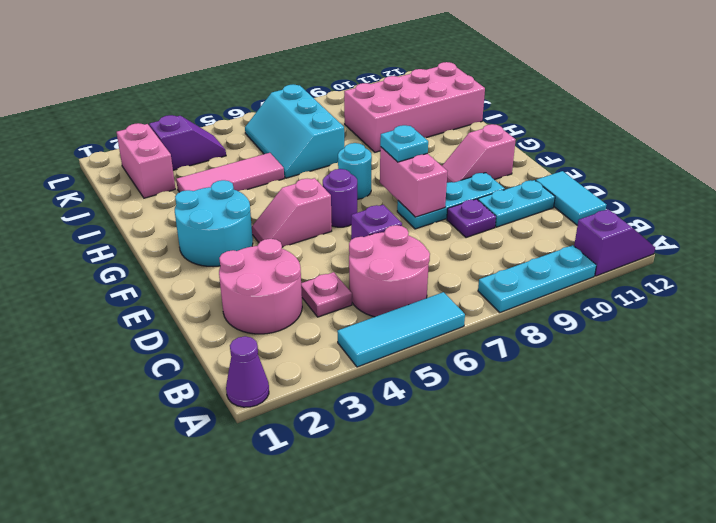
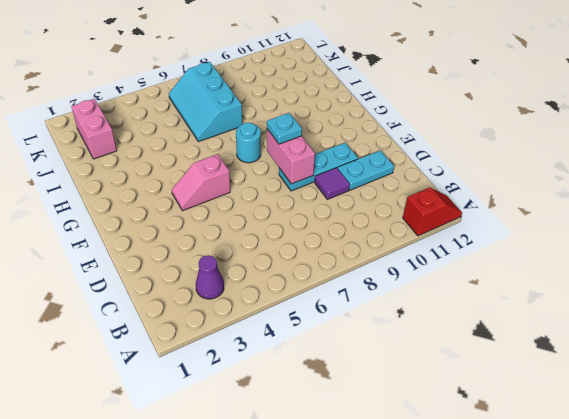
red 1x2 slope [403,187,462,236] -> purple 1x2 slope [574,209,655,276]
purple 1x1 cone [196,255,224,299] -> purple 1x1 cone moved to [226,336,269,407]
purple 1x1 tile [315,168,350,199] -> purple 1x1 plate [447,199,496,238]
none -> cyan 1x3 tile [337,292,465,367]
none -> cyan 1x3 plate [478,245,596,312]
none -> pink 2x2 round brick [349,225,430,317]

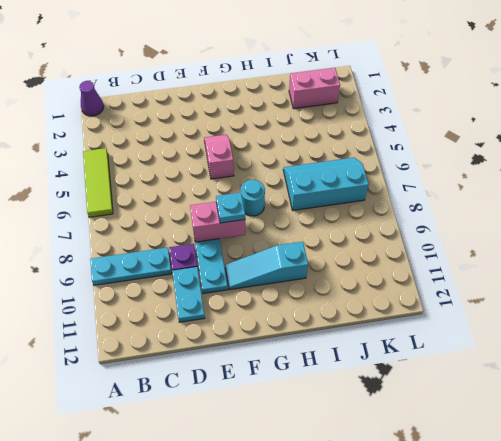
lime 1x3 tile [83,148,113,217] -> cyan 1x3 tile [337,292,465,367]
cyan 1x3 plate [90,247,172,285] -> cyan 1x3 plate turned to [478,245,596,312]
cyan 1x3 slope [225,242,308,290] -> pink 1x2 slope [442,124,516,183]
none -> purple 1x2 slope [574,209,655,276]
none -> pink 2x2 round brick [349,225,430,317]
none -> pink 2x2 round brick [219,239,302,334]

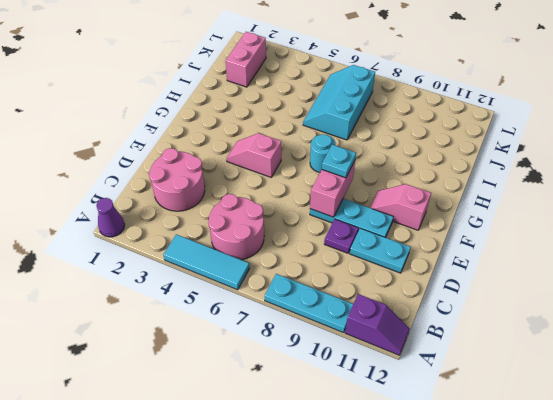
none -> pink 1x1 plate [301,272,352,317]
none -> cyan 1x2 tile [536,171,606,225]
none -> purple 1x1 brick [351,205,402,239]

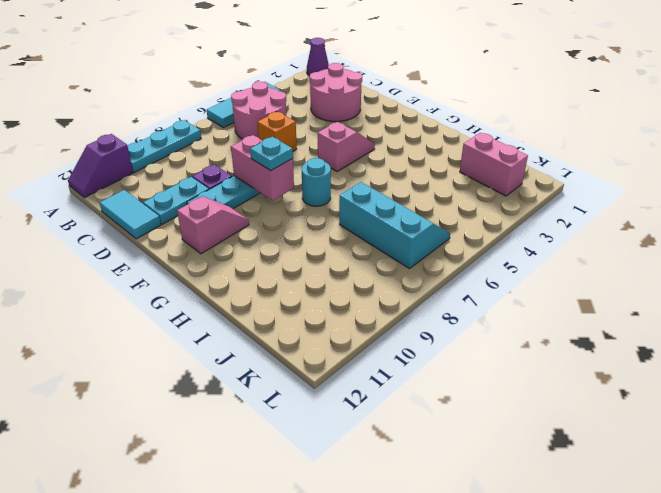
orange 1x1 brick [258,111,297,151] -> purple 1x1 brick [351,205,402,239]
none -> pink 1x1 plate [301,272,352,317]
none -> cyan 2x2 round brick [175,180,253,267]
none -> purple 1x1 round brick [323,169,357,227]

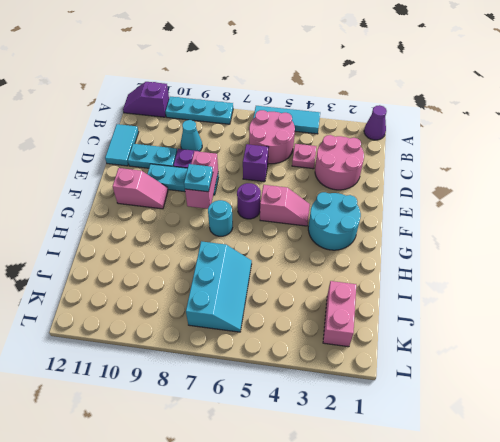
cyan 1x1 cone [181,120,202,151] -> none
none -> pink 1x3 tile [176,153,284,192]
none -> pink 2x4 brick [344,62,485,152]
none -> purple 1x2 slope [149,115,226,170]

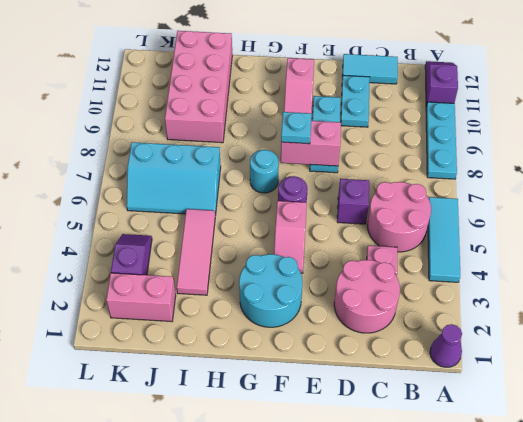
none -> purple 1x1 plate [447,199,496,238]

